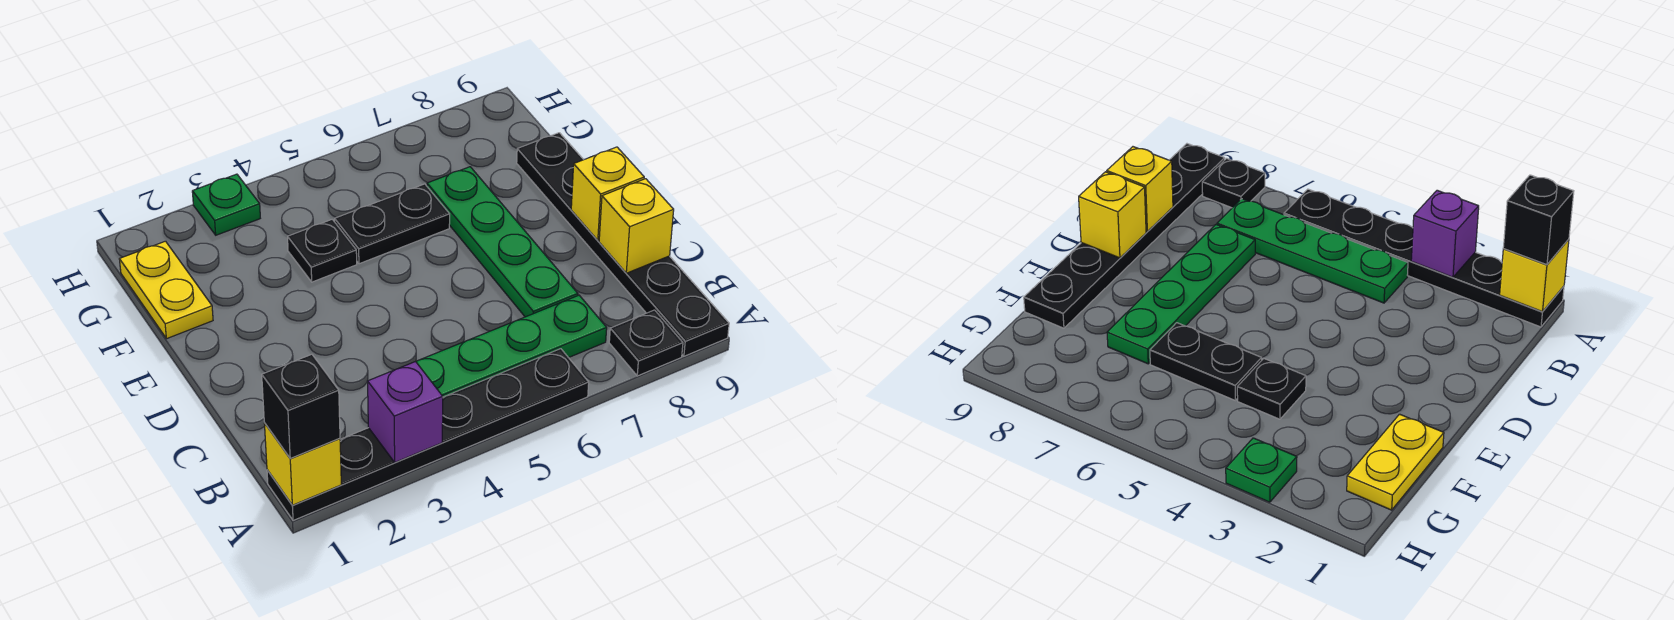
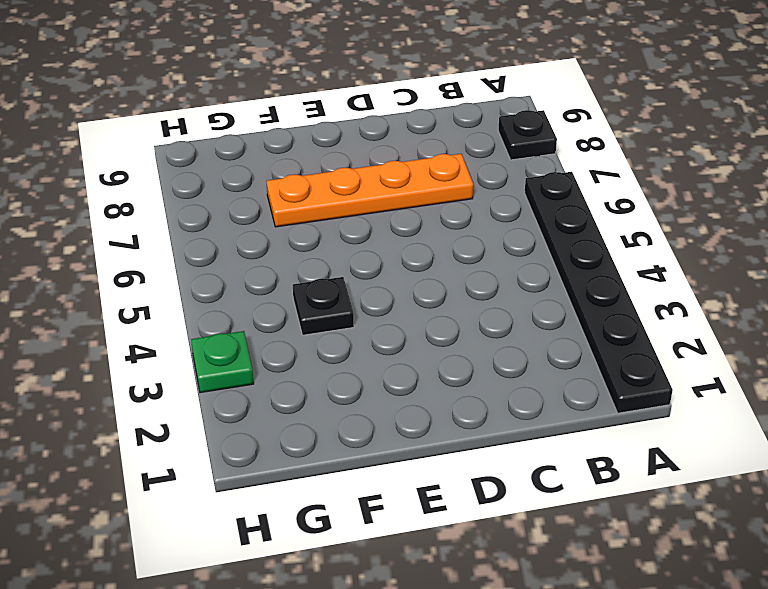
orange 1x4 plate [266,154,473,227] -> green 1x4 plate [427,167,578,317]
none -> black 1x6 plate [517,133,729,356]
none -> green 1x4 plate [416,295,607,397]
none -> yellow 1x2 plate [119,241,213,339]

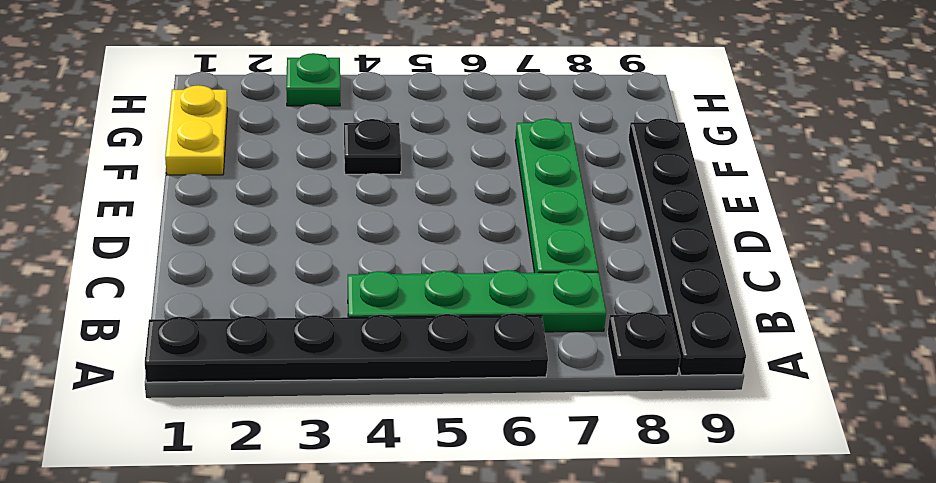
none -> black 1x2 plate [335,184,450,264]
none -> yellow 1x1 brick [264,423,341,505]
none -> purple 1x1 brick [368,361,443,462]

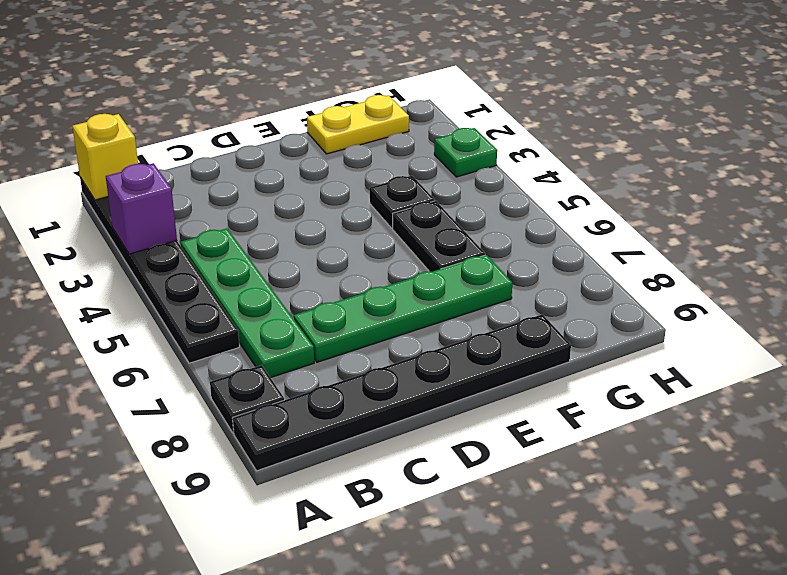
none -> yellow 1x1 brick [599,179,674,273]
none -> yellow 1x1 brick [571,147,644,240]
none -> black 1x1 brick [262,354,340,458]

